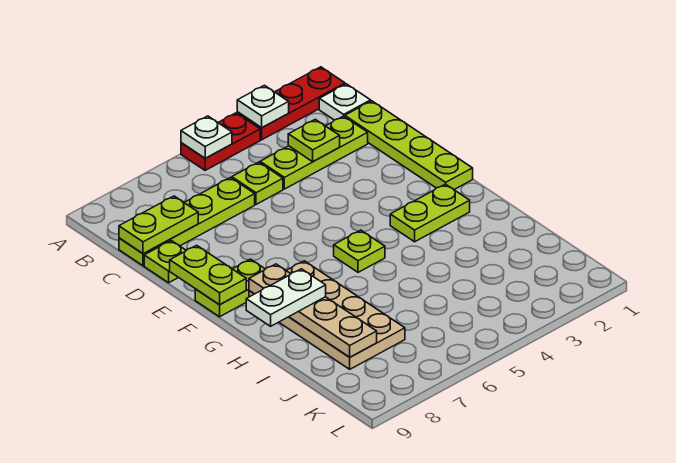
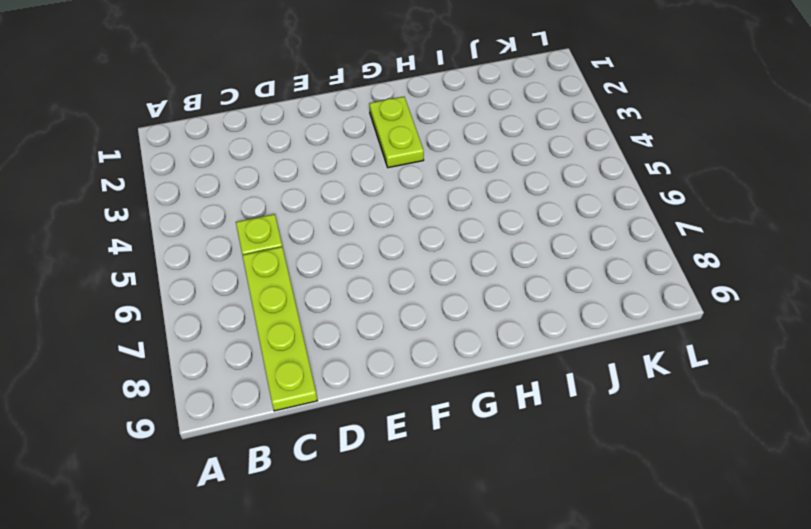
none -> red 1x3 plate [237,67,345,140]
none -> red 1x2 plate [181,113,260,170]
none -> white 1x1 plate [319,84,371,120]

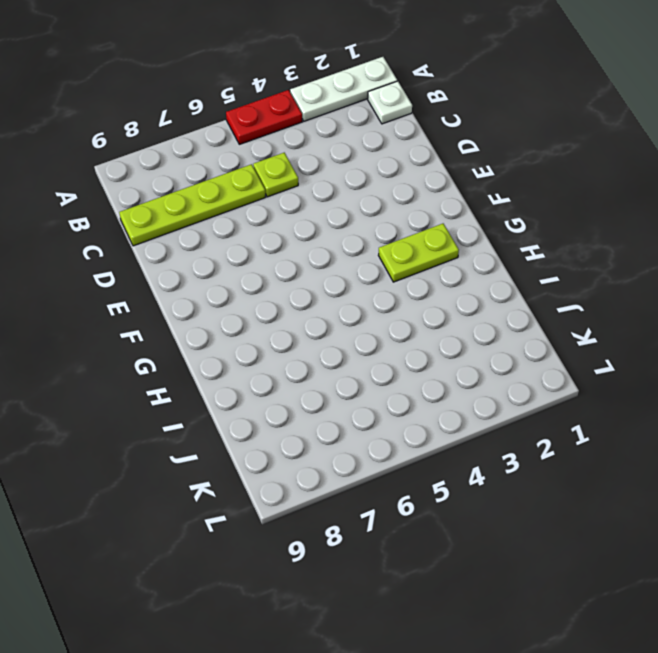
white 1x3 plate [290,57,397,121] -> red 1x3 plate [237,67,345,140]
none -> lime 1x4 plate [345,101,473,190]
none -> lime 1x3 plate [260,116,368,189]
none -> lime 1x1 plate [144,241,186,283]

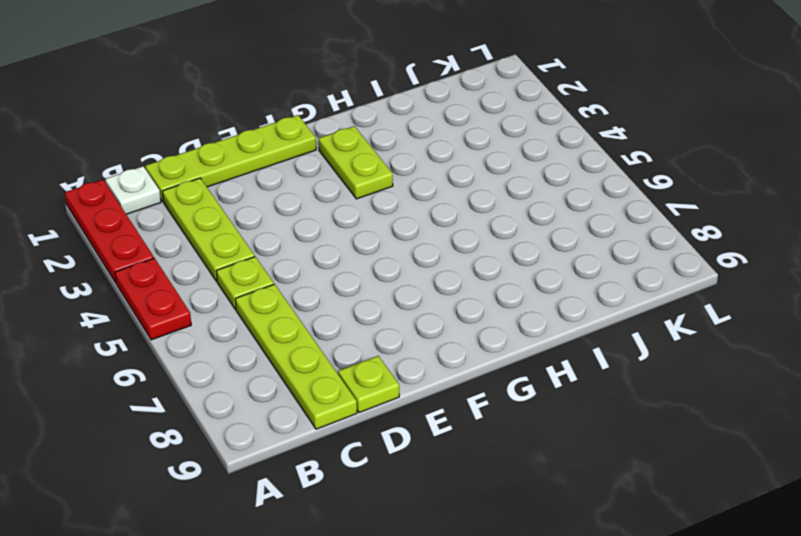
none -> lime 1x2 plate [195,259,265,317]
none -> lime 1x1 plate [334,230,385,272]
none -> tan 2x4 plate [249,261,405,369]

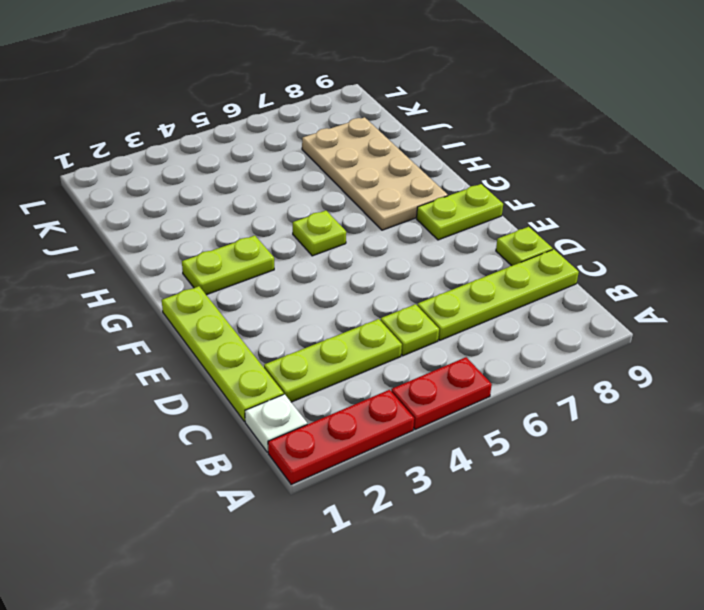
none -> white 1x1 plate [237,85,289,128]
none -> white 1x1 plate [181,116,232,158]
none -> lime 1x1 plate [288,119,340,162]

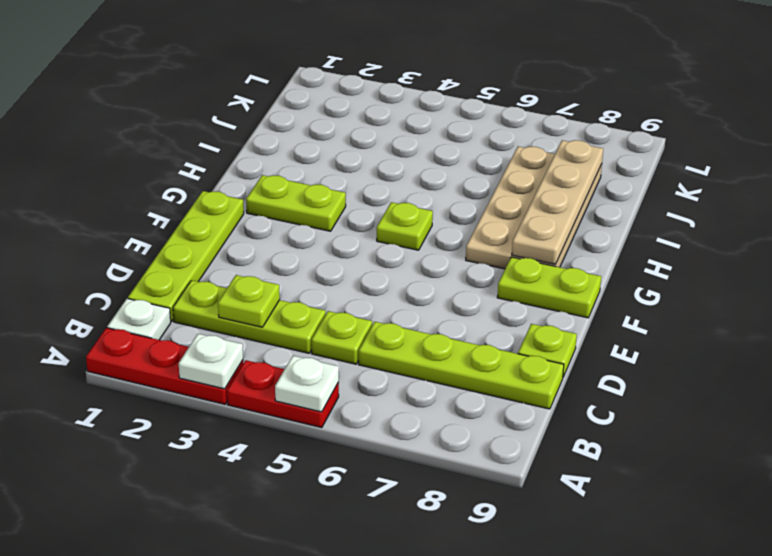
none -> lime 1x2 plate [119,196,198,254]
none -> lime 1x2 plate [170,245,246,305]
none -> white 1x2 plate [246,269,326,326]

